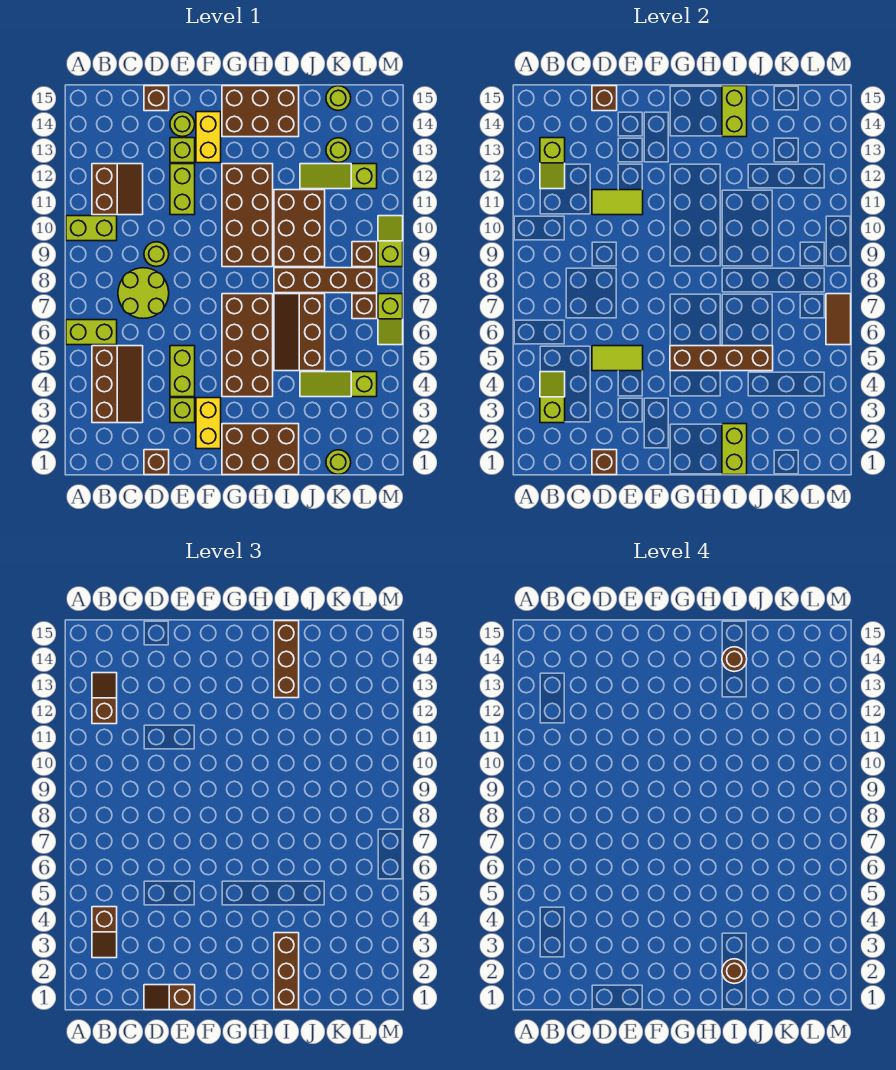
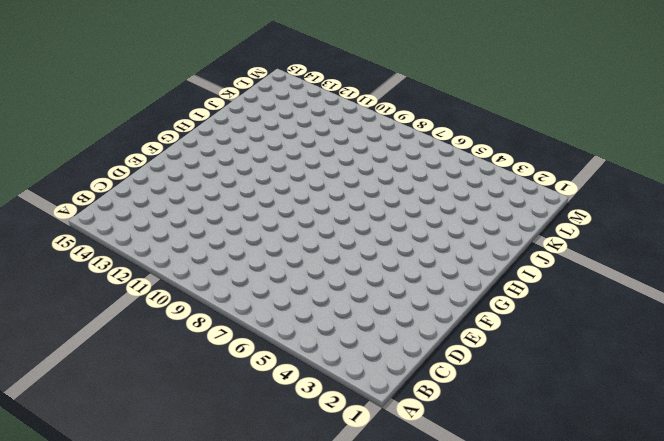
none -> lime 1x2 brick [66,320,117,345]
none -> lime 1x2 brick [66,216,117,241]
none -> brown 2x3 slope [92,346,143,423]
none -> brown 2x2 slope [92,164,143,215]

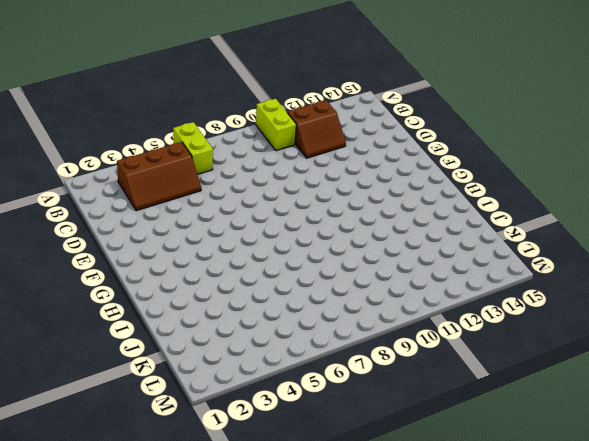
none -> lime 2x2 round brick [118,268,169,319]
none -> brown 1x1 brick [144,450,169,475]
none -> lime 1x1 round brick [144,242,169,267]
none -> brown 1x1 brick [144,86,169,111]

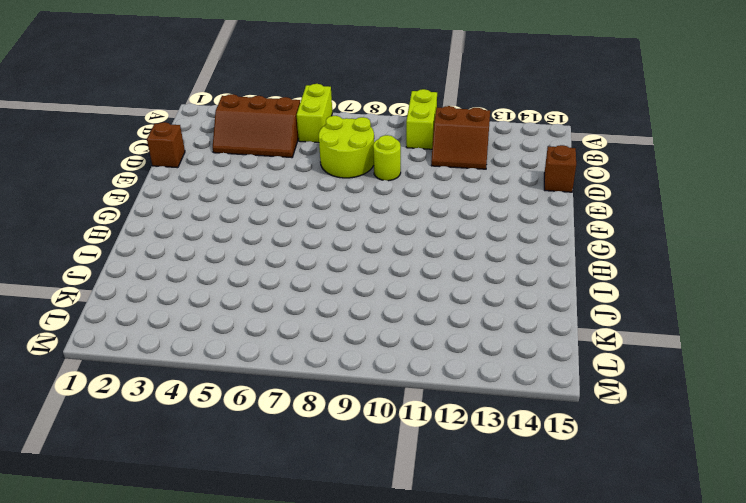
none -> lime 1x1 brick [170,398,195,423]
none -> lime 1x2 brick [170,346,195,397]
none -> lime 1x2 brick [170,164,195,215]
none -> lime 1x1 brick [170,138,195,163]

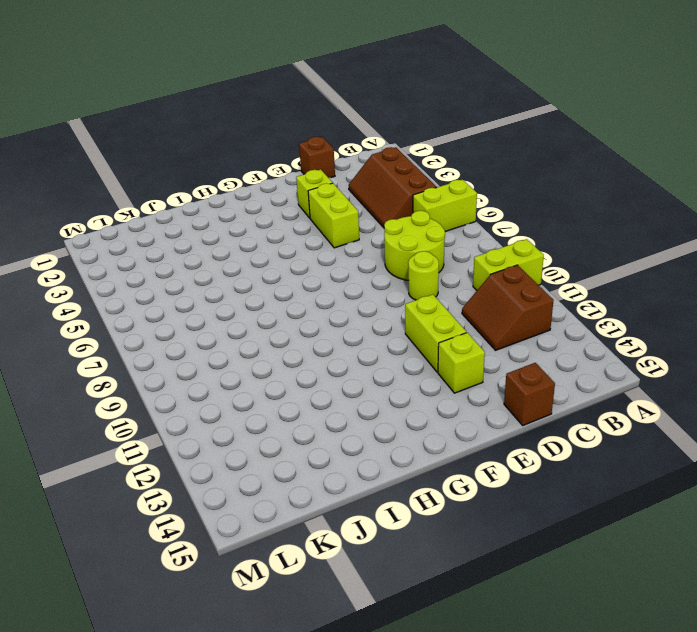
none -> lime 1x1 round brick [170,112,195,137]
none -> yellow 1x2 brick [196,398,221,449]
none -> yellow 1x2 brick [196,112,221,163]
none -> brown 2x3 brick [222,424,299,475]

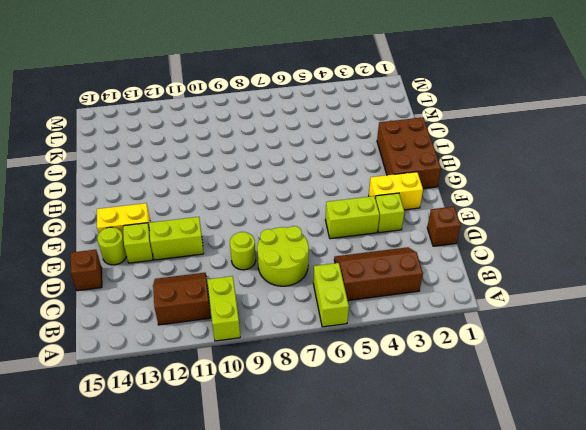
none -> brown 2x4 brick [222,294,273,397]
none -> brown 2x4 brick [222,164,273,267]
none -> brown 2x3 brick [222,86,299,137]
none -> brown 2x3 slope [274,294,325,371]

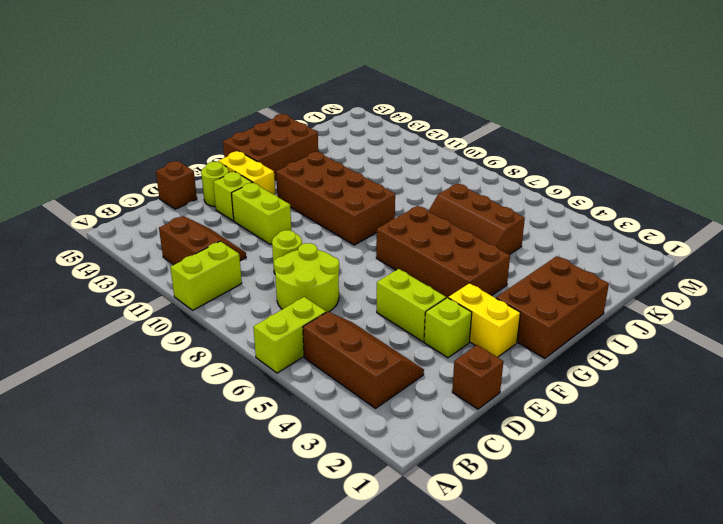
none -> brown 1x4 brick [274,268,377,293]
none -> brown 2x3 brick [274,190,325,267]
none -> lime 1x3 slope [300,372,377,397]
none -> lime 1x3 slope [300,164,377,189]

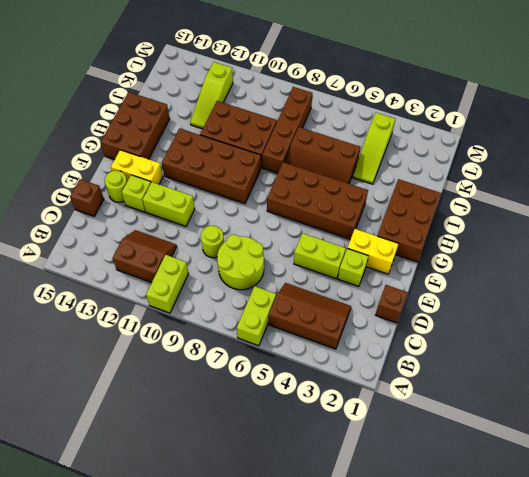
none -> lime 1x1 round brick [326,450,351,475]
none -> lime 1x1 round brick [326,138,351,163]
none -> lime 1x1 round brick [326,86,351,111]
none -> brown 1x1 brick [352,294,377,319]

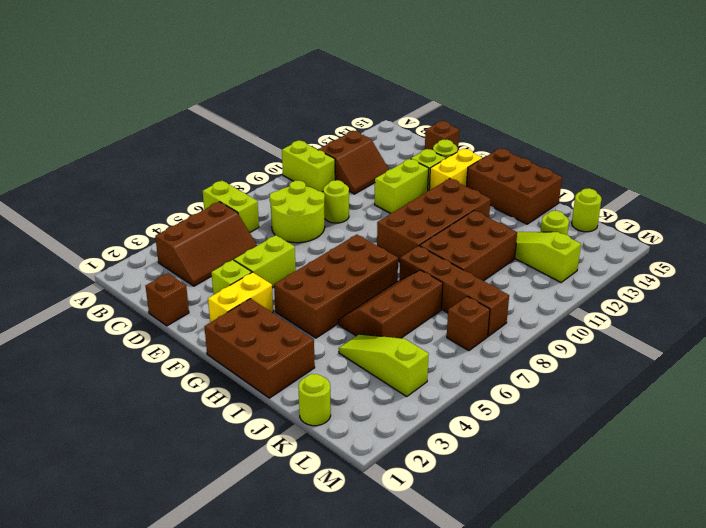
none -> brown 1x1 brick [352,242,377,267]
none -> lime 1x2 slope [378,294,403,345]
none -> lime 1x2 slope [378,216,403,267]
none -> lime 1x2 slope [540,372,565,423]

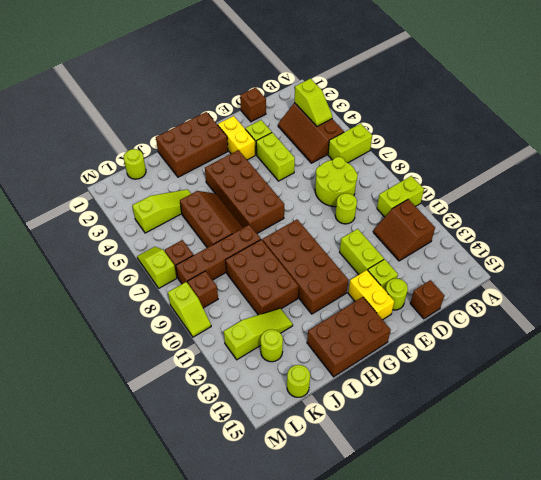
none -> lime 1x2 slope [540,138,565,189]
none -> brown 1x1 brick [592,450,617,475]
none -> lime 1x2 tile [592,346,643,371]
none -> lime 1x2 tile [592,190,643,215]

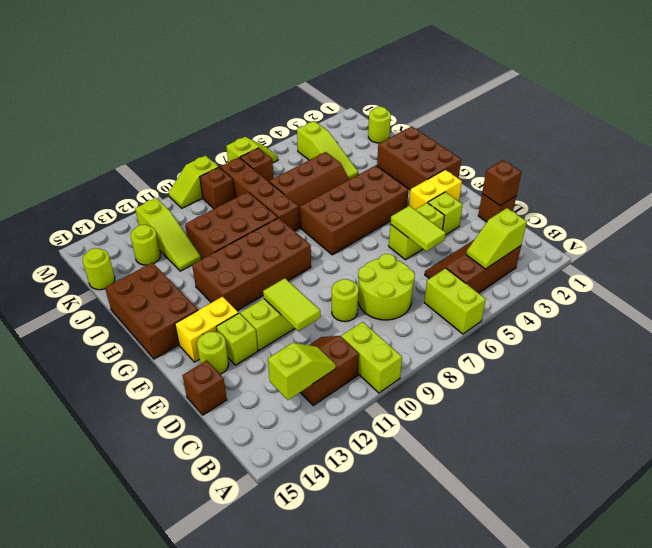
none -> brown 1x1 brick [592,86,617,111]
none -> brown 1x4 brick [670,346,773,371]
none -> lime 1x2 brick [722,424,747,475]
none -> lime 1x2 brick [722,86,747,137]

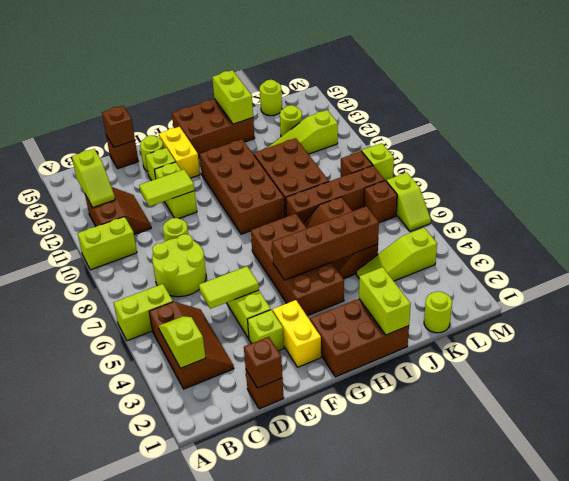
none -> brown 1x2 tile [826,294,851,345]
none -> brown 1x2 slope [92,907,117,958]
none -> brown 1x2 slope [92,673,117,724]
none -> brown 1x2 slope [144,985,195,1010]

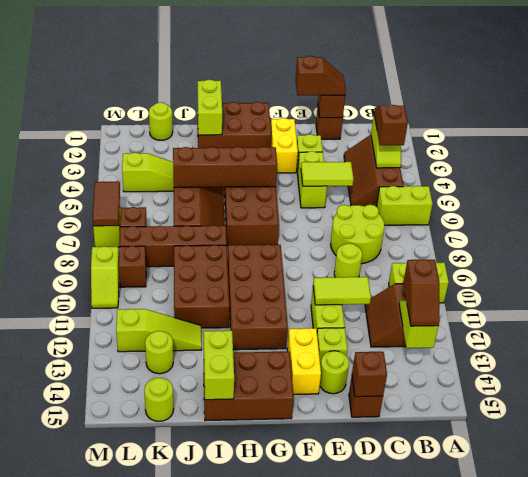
none -> brown 1x3 brick [274,933,299,1010]
none -> brown 1x3 brick [274,621,299,698]
none -> brown 1x1 round brick [722,959,747,984]
none -> brown 1x1 round brick [722,647,747,672]

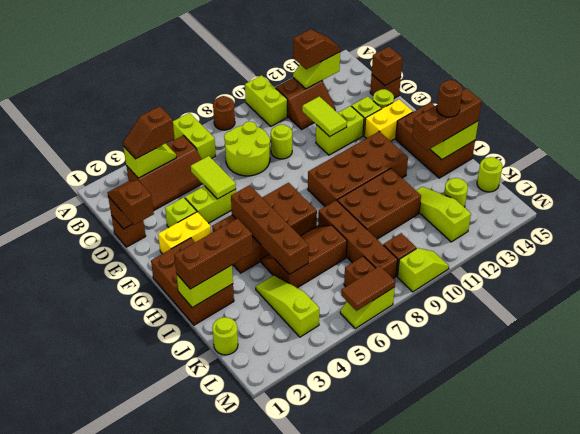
brown 1x1 round brick [213,96,235,130] -> brown 1x1 round brick moved to [722,959,747,984]

